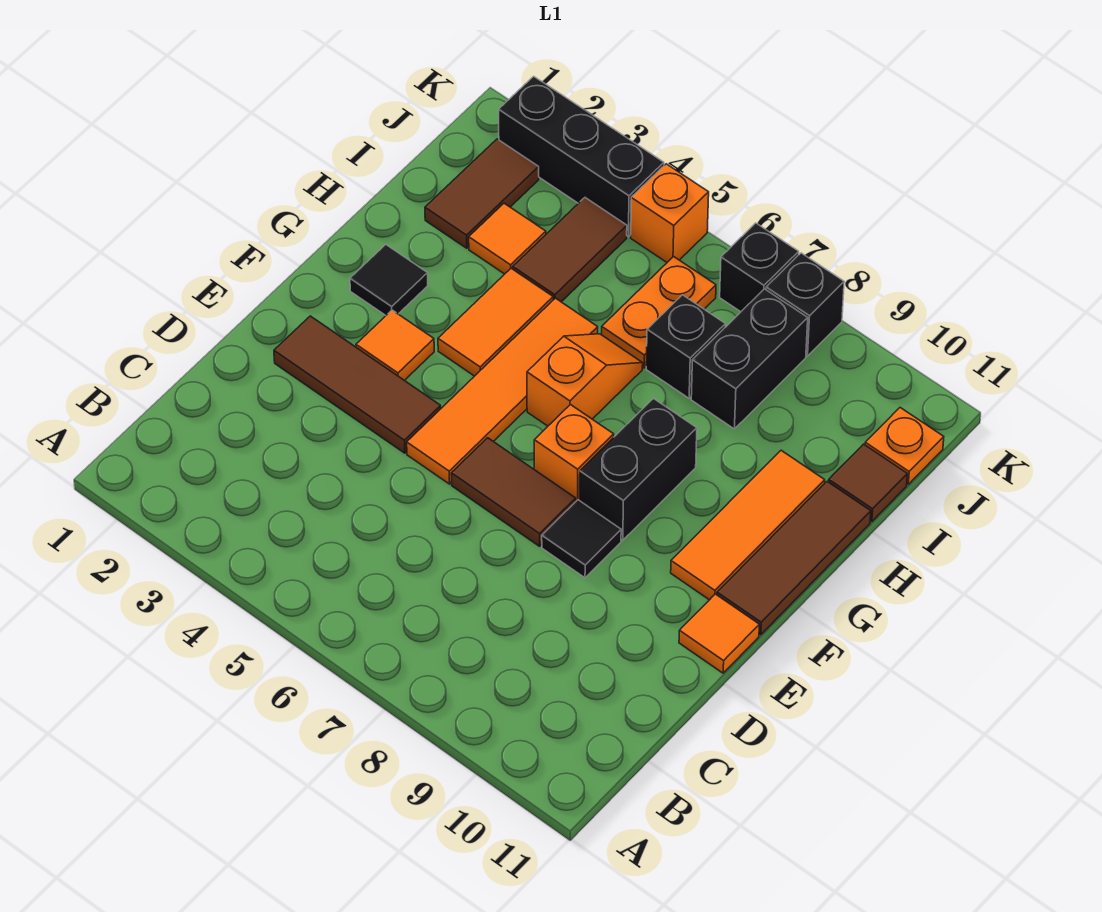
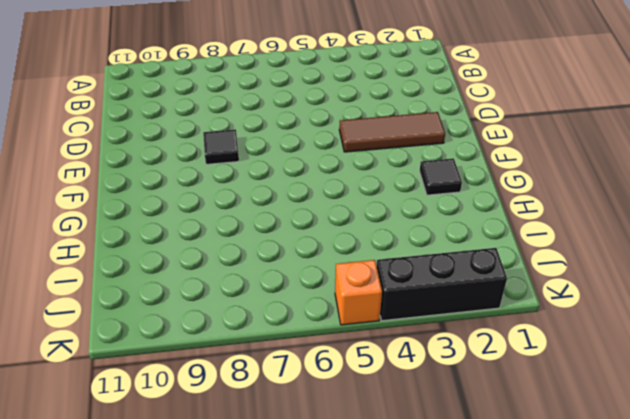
none -> orange 1x4 tile [407,298,598,484]
none -> brown 1x2 tile [451,438,576,546]
none -> orange 1x1 tile [679,594,759,673]

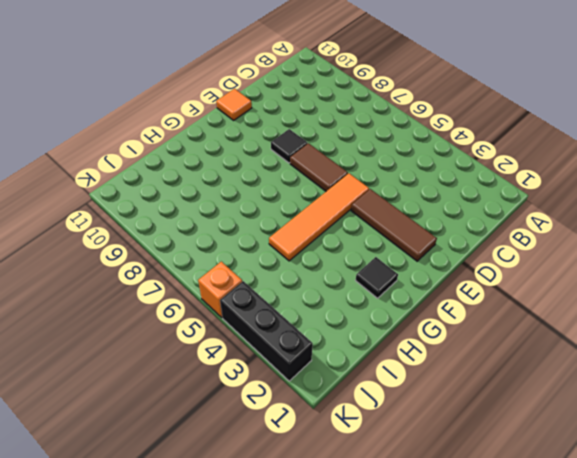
none -> orange 1x1 tile [356,310,434,380]
none -> orange 1x1 brick [534,405,614,501]
none -> black 1x2 brick [580,399,697,540]

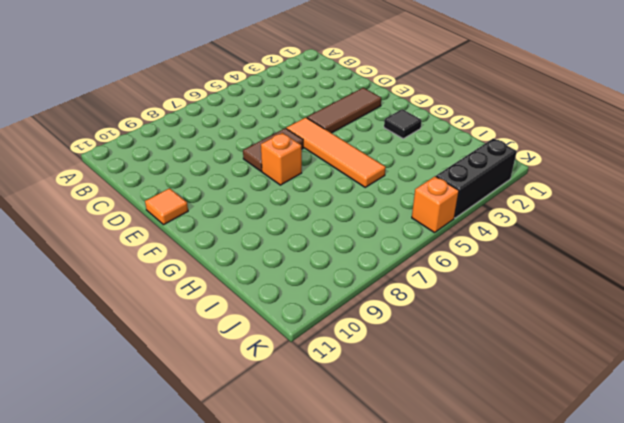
none -> black 1x1 tile [542,500,621,578]
none -> orange 1x1 tile [356,310,434,380]
none -> black 1x2 brick [580,399,697,540]

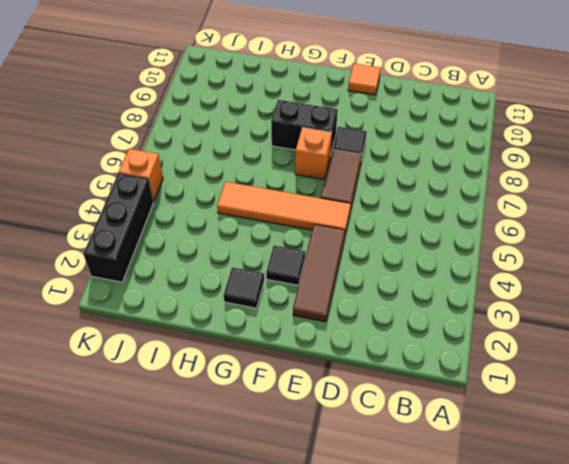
black 1x1 tile [266,246,305,285] -> orange 1x1 tile [356,310,434,380]
none -> orange 1x3 tile [671,450,825,600]
none -> brown 1x3 tile [717,481,871,635]
none -> orange 1x2 tile [438,268,553,376]

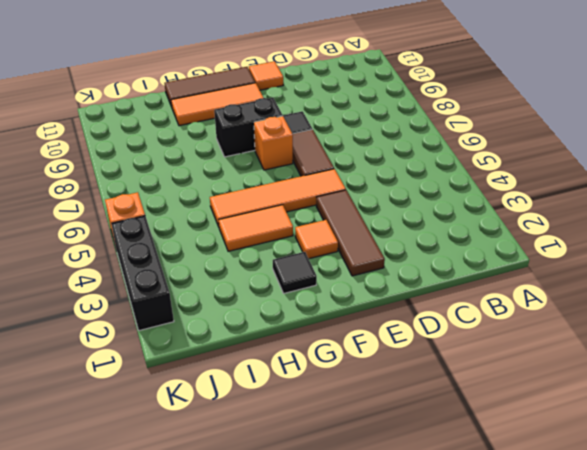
none -> orange 1x2 slope [527,334,643,426]
none -> brown 1x2 tile [425,139,539,248]
none -> orange 1x1 tile [469,203,546,274]

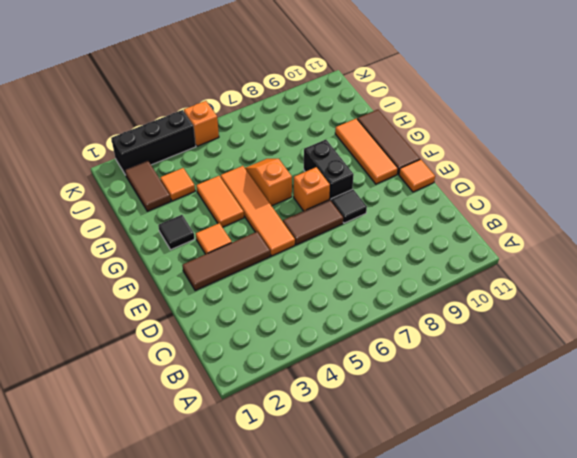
none -> brown 1x2 tile [513,198,627,302]
none -> orange 1x2 plate [602,257,716,368]
none -> black 1x1 brick [646,295,725,398]

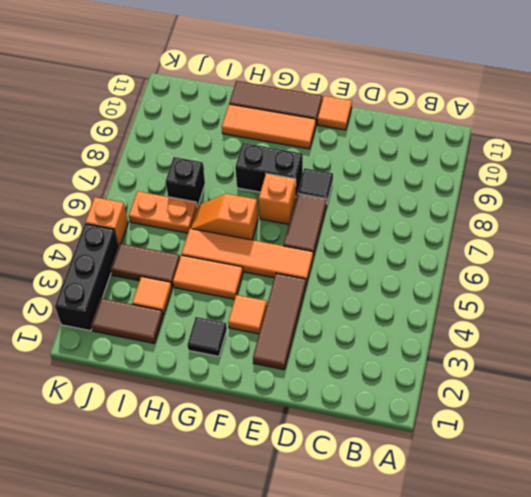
none -> black 1x2 brick [691,289,808,429]
none -> brown 1x1 tile [829,444,907,522]
none -> orange 1x1 plate [865,408,944,484]

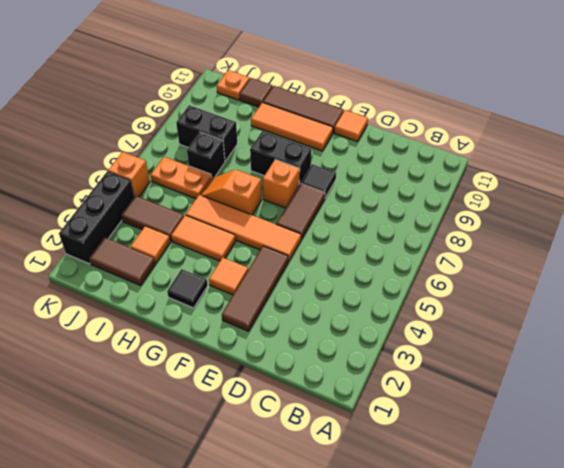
none -> black 1x1 brick [720,223,799,312]
none -> black 1x1 brick [766,253,844,356]

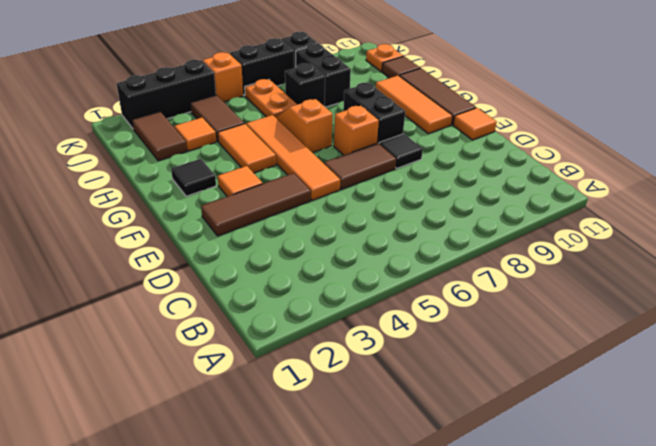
black 1x2 brick [230,38,294,96] -> black 1x1 brick [720,223,799,312]

